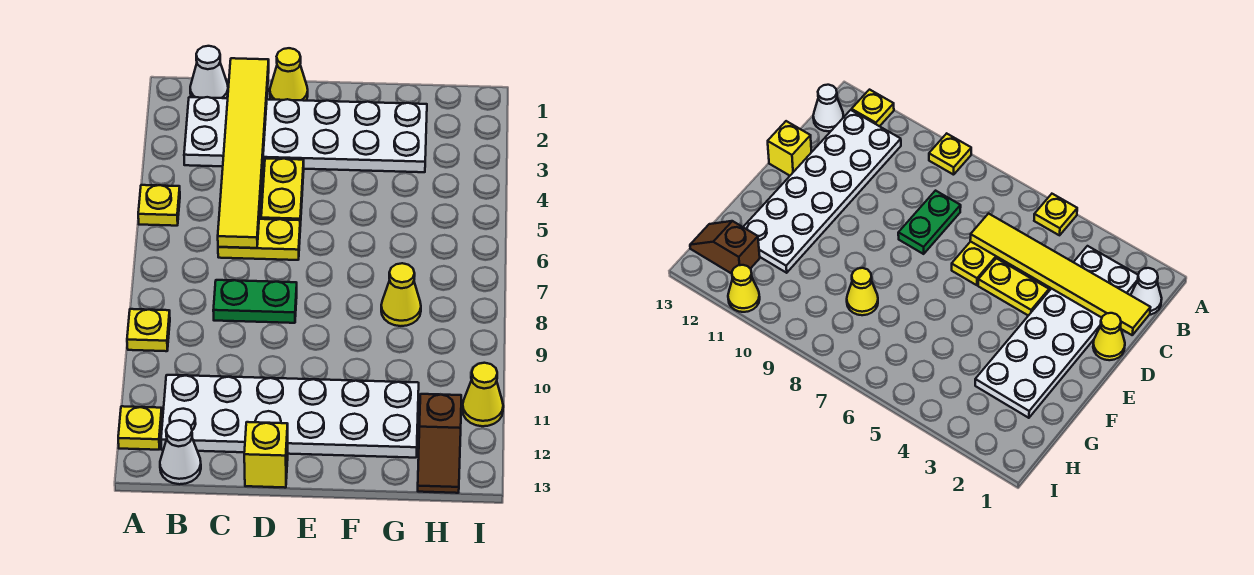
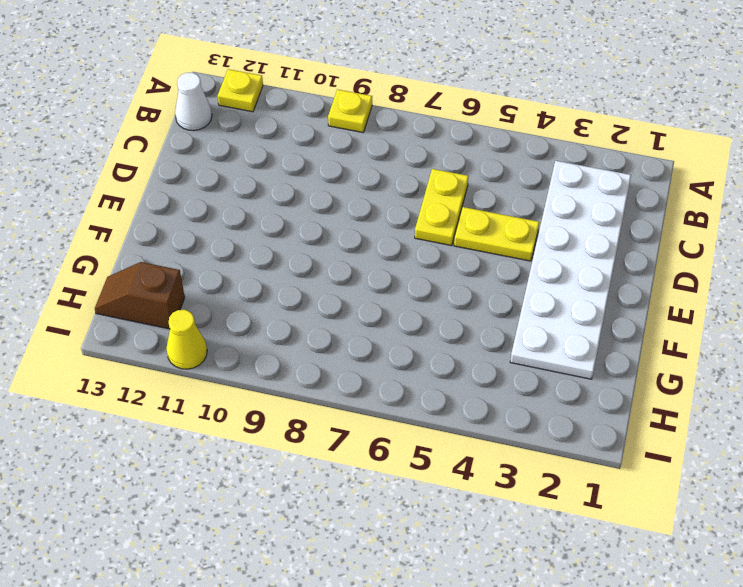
none -> yellow 1x1 plate [138,185,180,226]
none -> white 1x1 cone [190,46,228,98]
none -> white 2x6 plate [161,375,419,458]

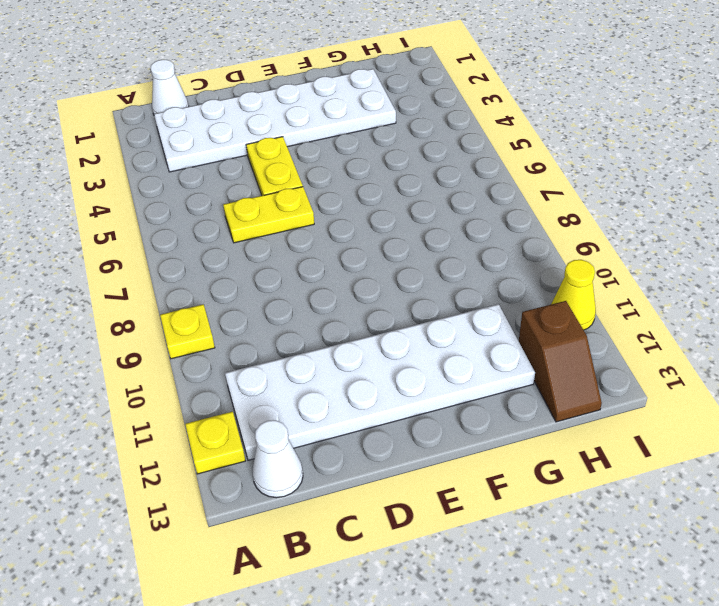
none -> yellow 1x1 plate [138,185,180,226]
none -> green 1x2 plate [213,280,297,323]
none -> yellow 1x1 cone [270,48,308,101]

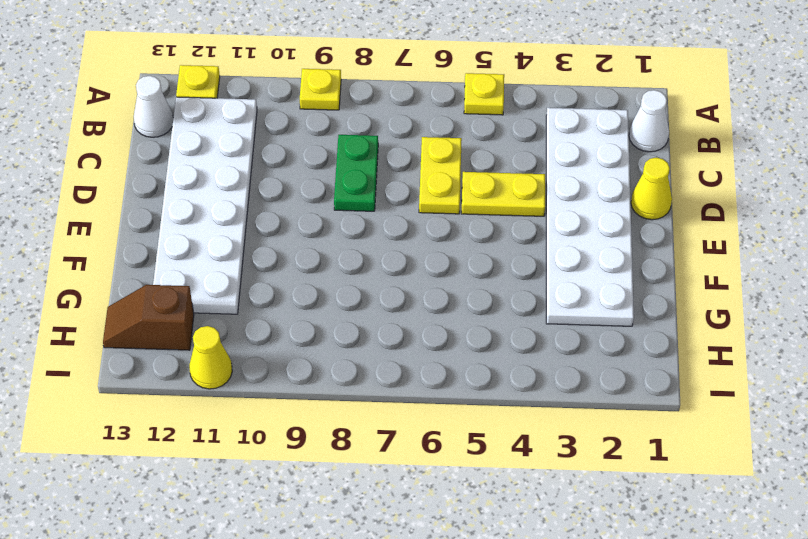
none -> yellow 1x1 brick [244,422,288,488]
none -> yellow 1x1 cone [381,263,421,326]
none -> yellow 1x6 tile [218,58,269,248]

